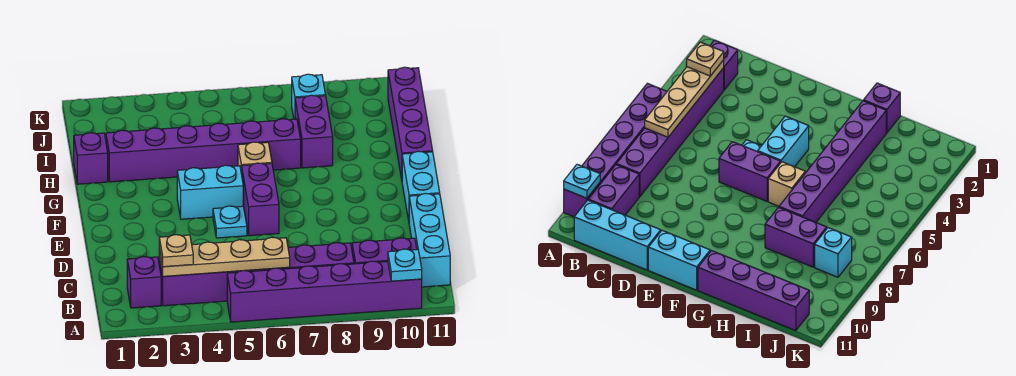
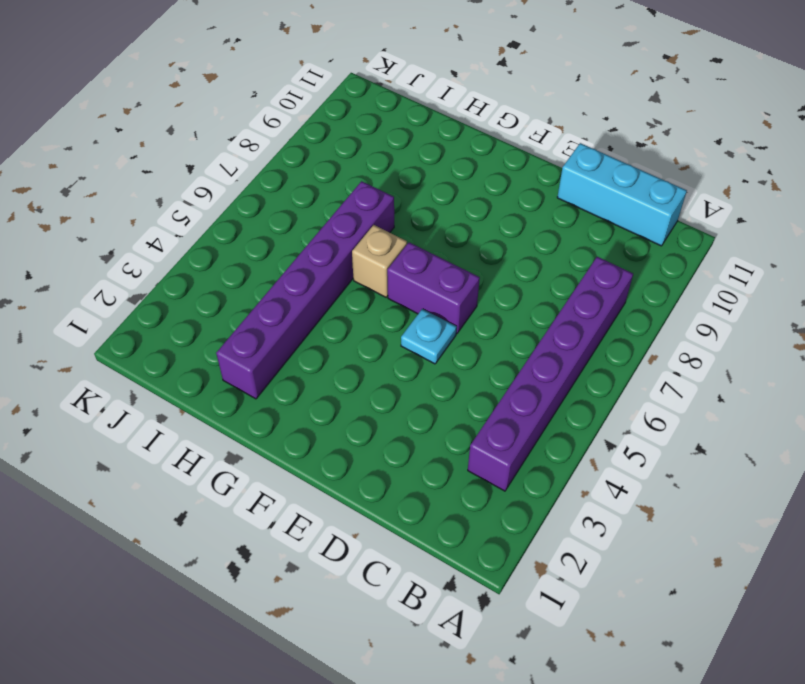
none -> purple 1x6 brick [227,261,422,322]
none -> purple 1x1 brick [127,257,161,308]
none -> purple 1x2 brick [352,238,417,264]

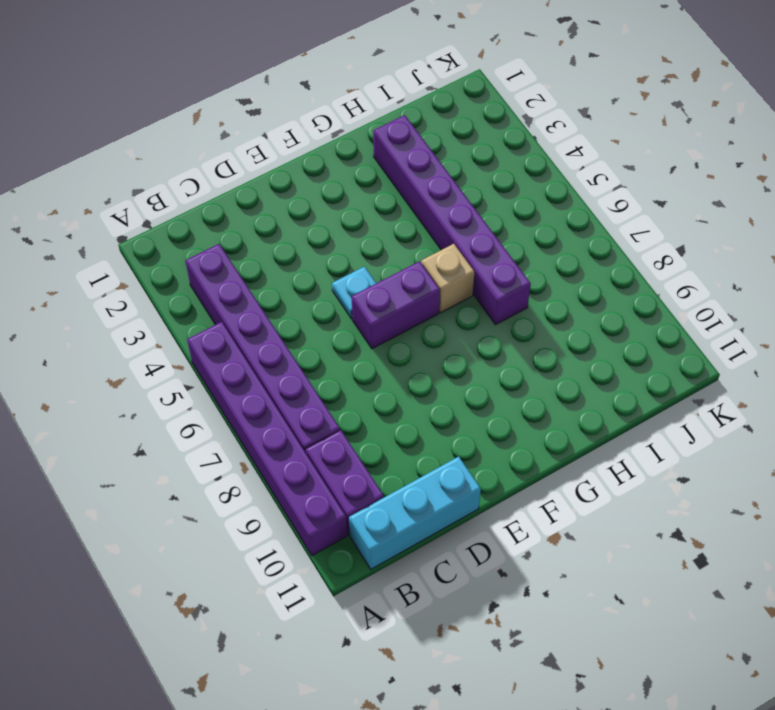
none -> purple 1x1 brick [127,257,161,308]
none -> cyan 1x2 brick [402,151,440,220]
none -> cyan 1x2 brick [177,165,243,219]

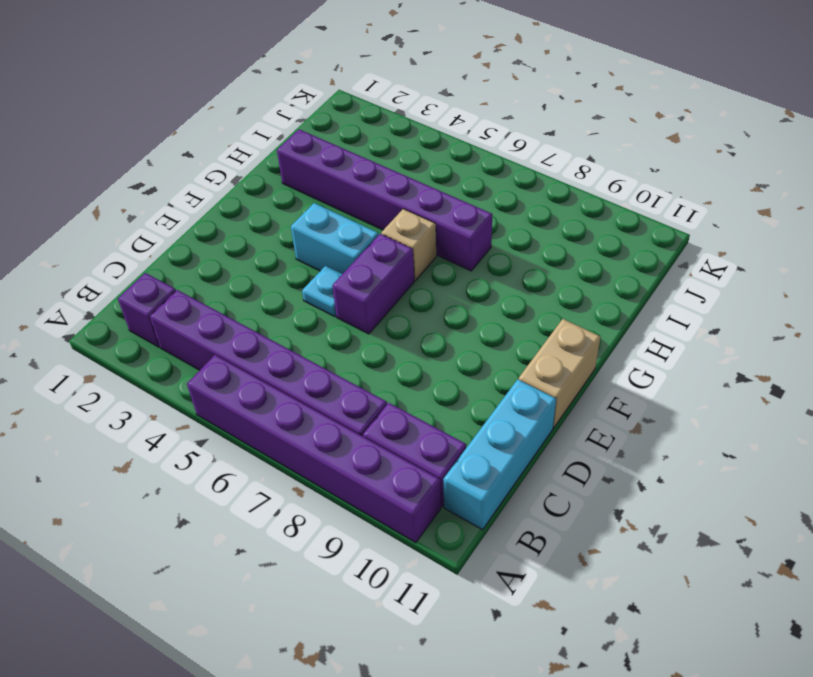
tan 1x2 brick [519,319,600,428] -> cyan 1x2 brick [402,151,440,220]
none -> purple 1x4 brick [388,67,433,179]
none -> purple 1x1 brick [74,133,108,184]
none -> purple 1x2 brick [295,95,333,168]

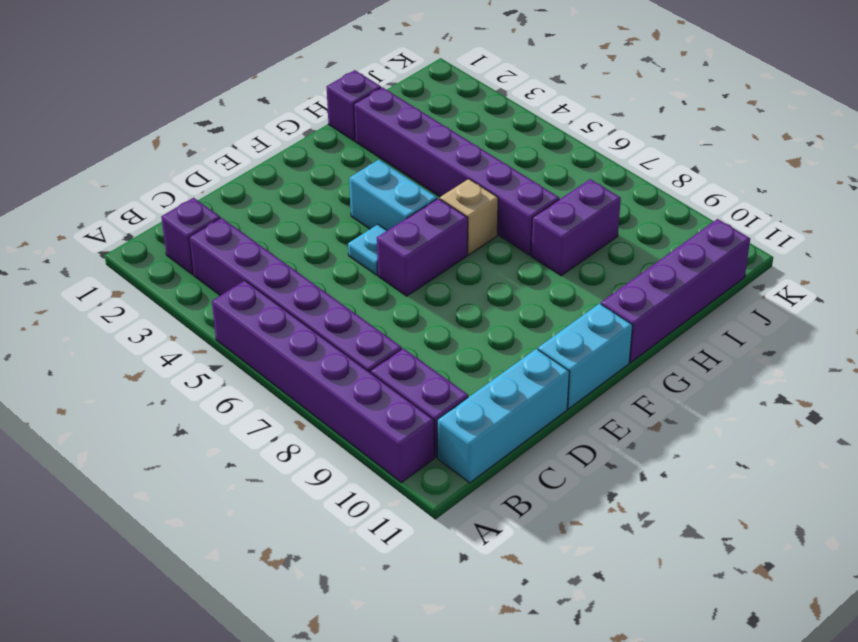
none -> cyan 1x1 brick [292,74,326,119]
none -> cyan 1x1 plate [388,249,422,281]
none -> tan 1x4 plate [159,237,290,276]

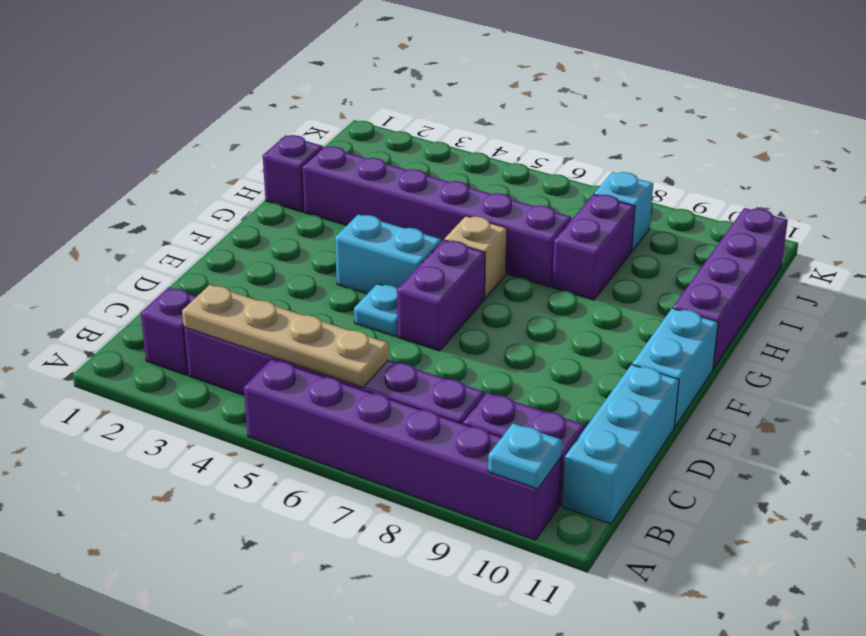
none -> tan 1x1 plate [159,235,193,267]

